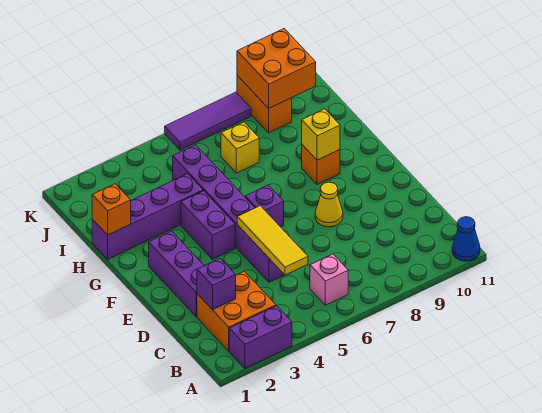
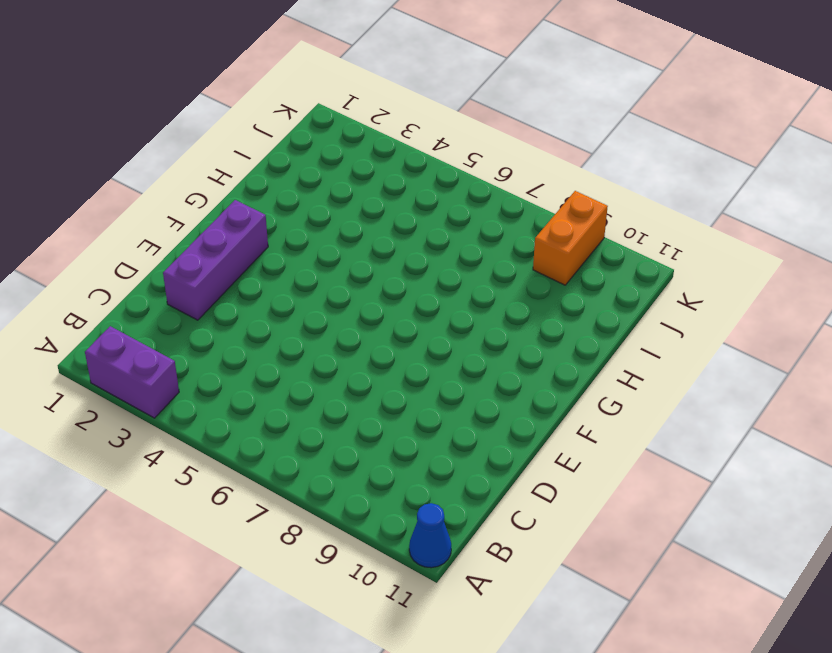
none -> orange 2x2 brick [197,271,276,351]
none -> pink 1x1 brick [310,254,348,305]
none -> purple 1x6 brick [173,145,284,282]

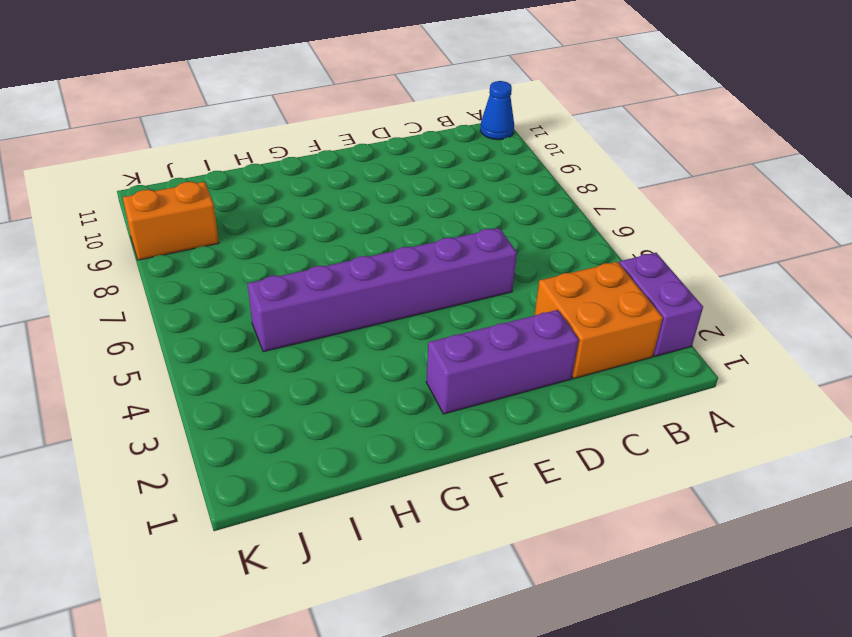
none -> pink 1x1 brick [310,254,348,305]
none -> yellow 1x1 cone [315,182,343,227]
none -> purple 1x2 brick [181,191,235,259]

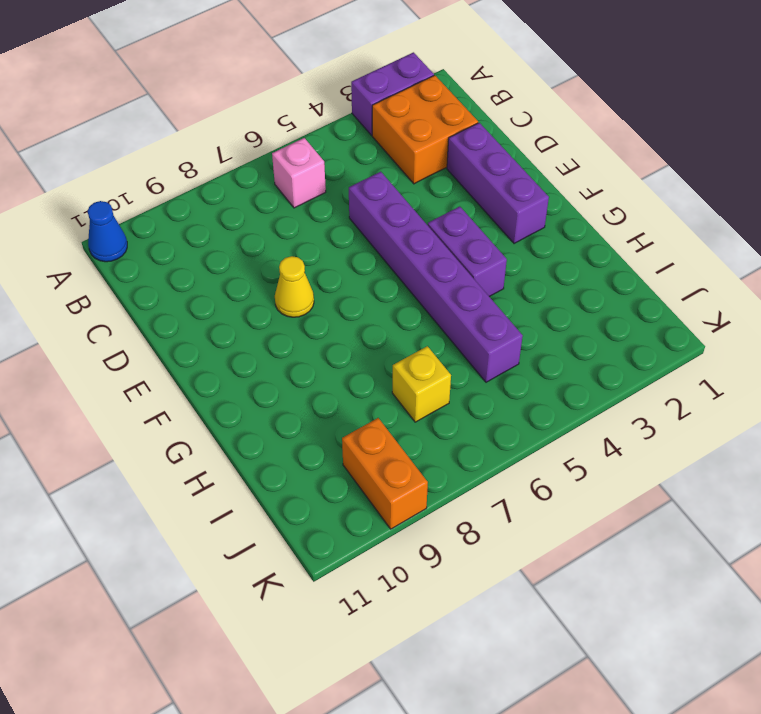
none -> purple 1x1 brick [245,185,284,227]
none -> orange 1x1 brick [302,145,340,185]
none -> purple 1x4 brick [92,174,203,259]

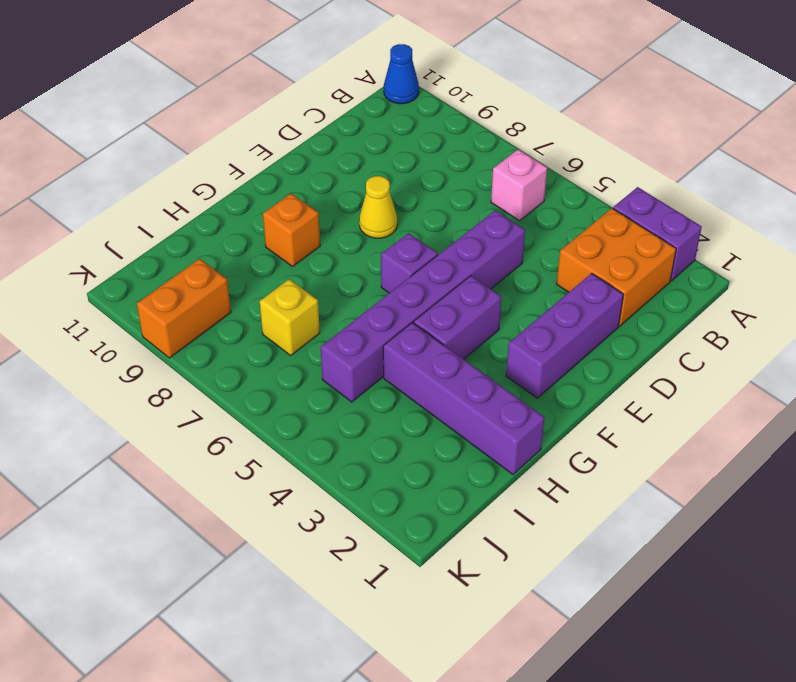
none -> purple 1x3 tile [165,92,251,150]
none -> purple 1x1 brick [197,259,236,310]
none -> yellow 1x3 tile [237,206,308,275]

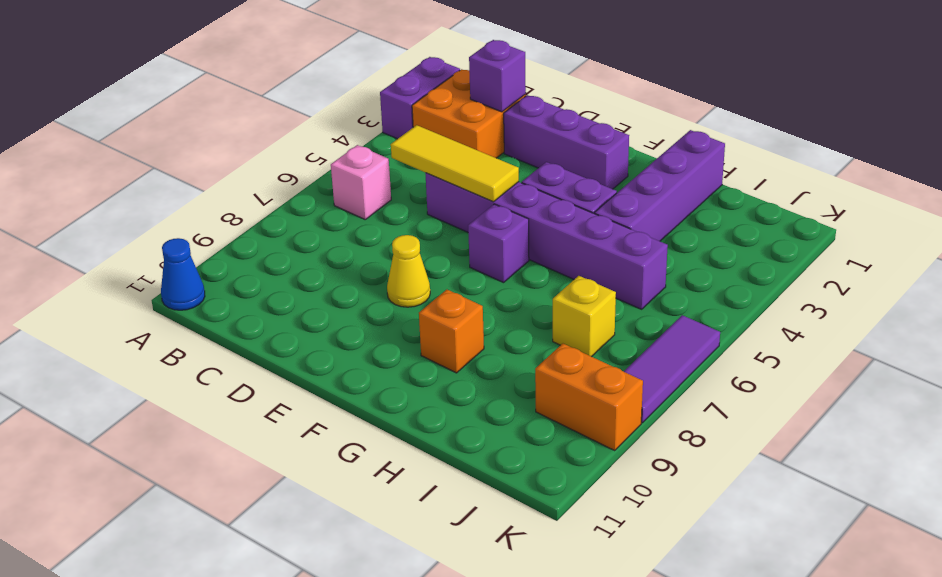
none -> yellow 1x1 brick [302,109,340,160]
none -> orange 1x1 brick [92,184,131,235]
none -> orange 2x2 brick [237,29,316,108]

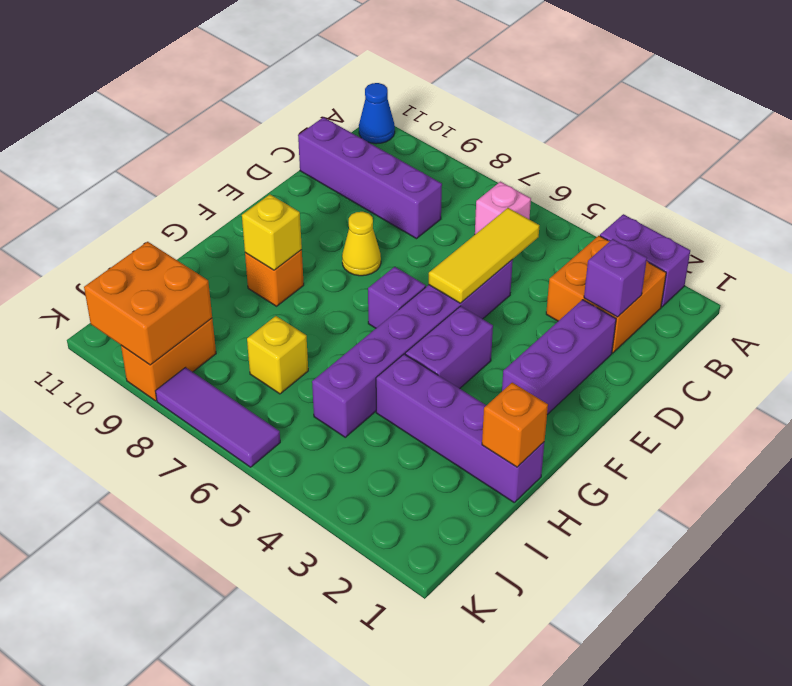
purple 1x4 brick [298,117,442,239] -> none

